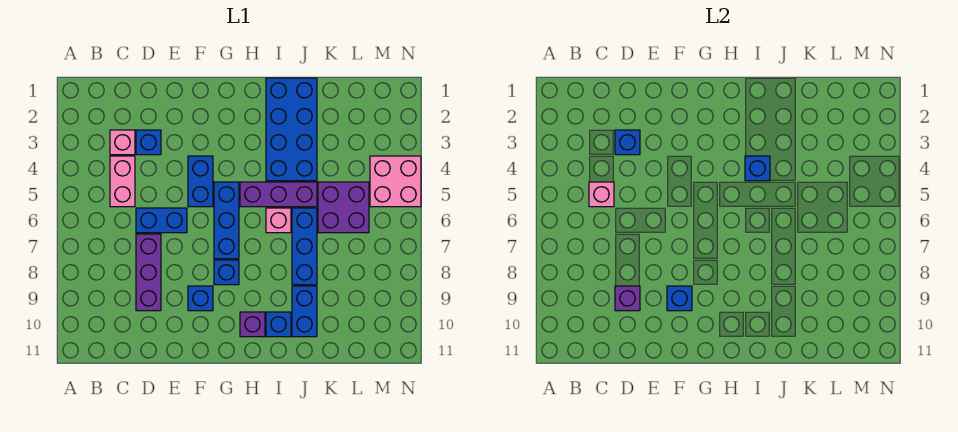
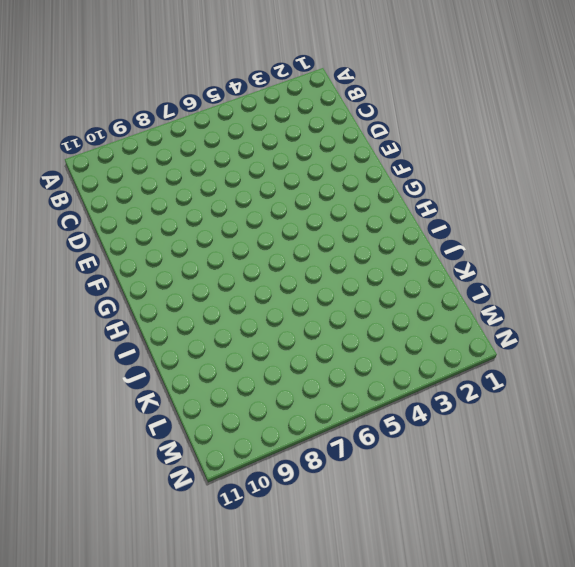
none -> pink 1x1 brick [110,130,135,155]
none -> pink 1x2 brick [110,156,135,207]
none -> blue 1x1 brick [136,130,161,155]

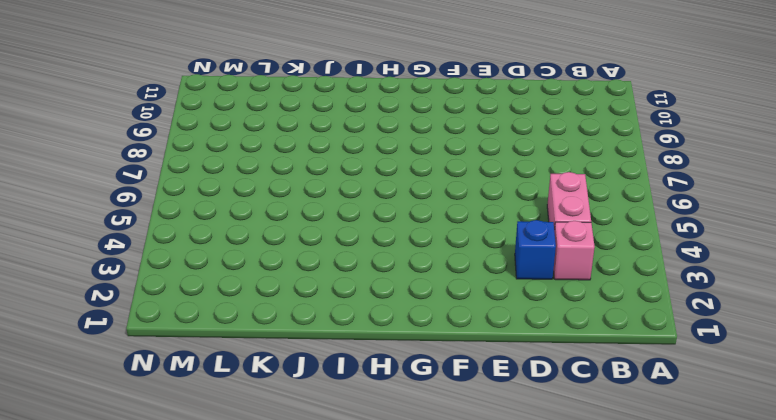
none -> blue 1x2 brick [136,208,187,233]
none -> purple 1x3 brick [136,234,161,311]
none -> blue 1x2 brick [188,156,213,207]

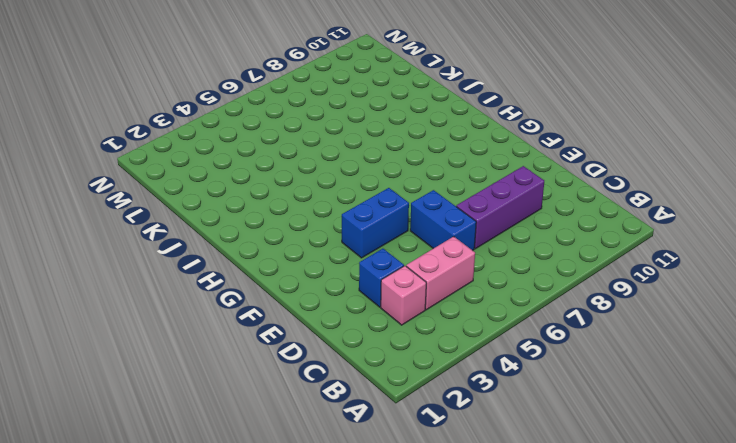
none -> blue 1x1 brick [188,286,213,311]
none -> blue 1x3 brick [214,182,239,259]
none -> blue 1x1 brick [214,260,239,285]

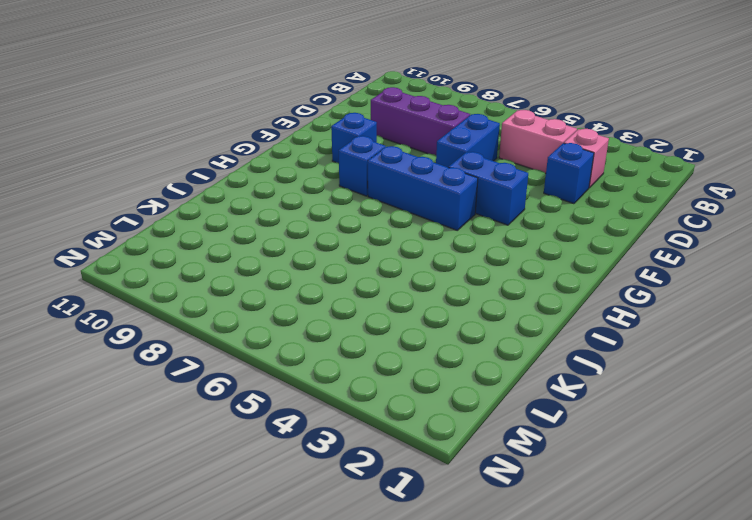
none -> purple 1x3 brick [240,182,317,207]
none -> purple 1x1 brick [240,312,265,337]
none -> blue 2x4 brick [266,78,317,181]

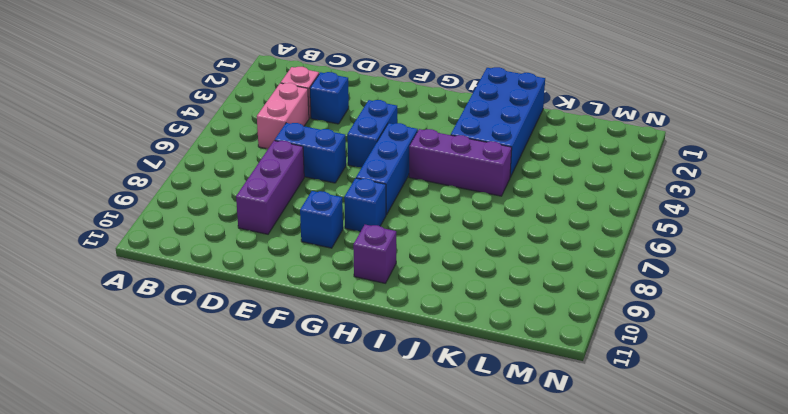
none -> pink 1x1 brick [266,208,291,233]
none -> blue 1x1 brick [266,312,291,337]
none -> blue 1x3 brick [292,208,317,285]

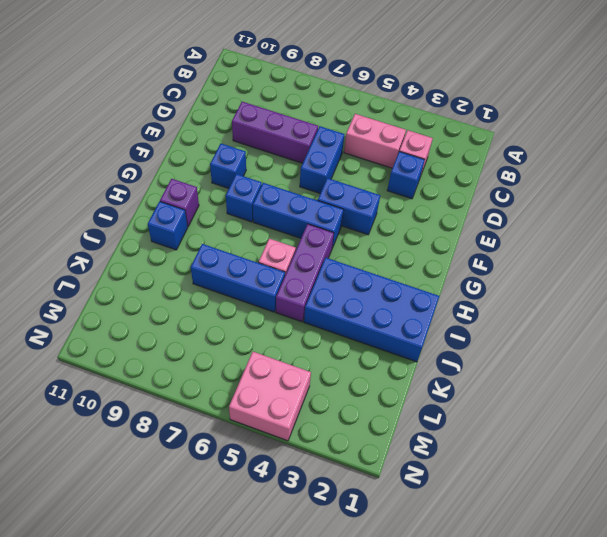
none -> blue 1x2 brick [292,286,317,337]
none -> purple 2x2 brick [318,182,369,233]
none -> pink 1x1 brick [589,182,614,207]

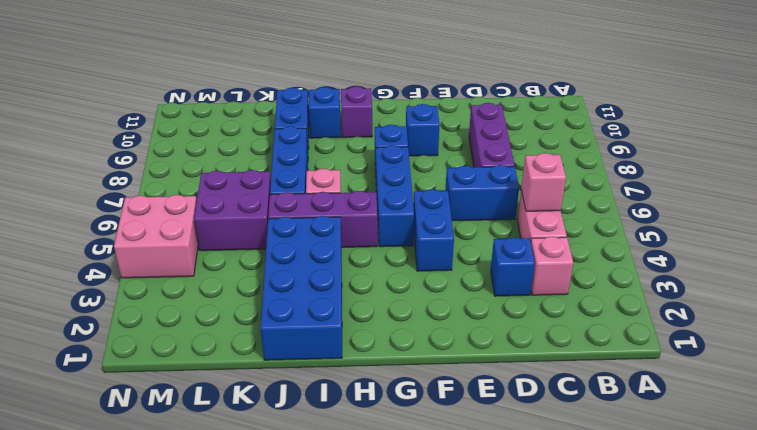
none -> blue 1x1 brick [615,130,640,155]
none -> purple 1x1 brick [615,286,640,311]
none -> blue 1x1 brick [667,286,692,311]

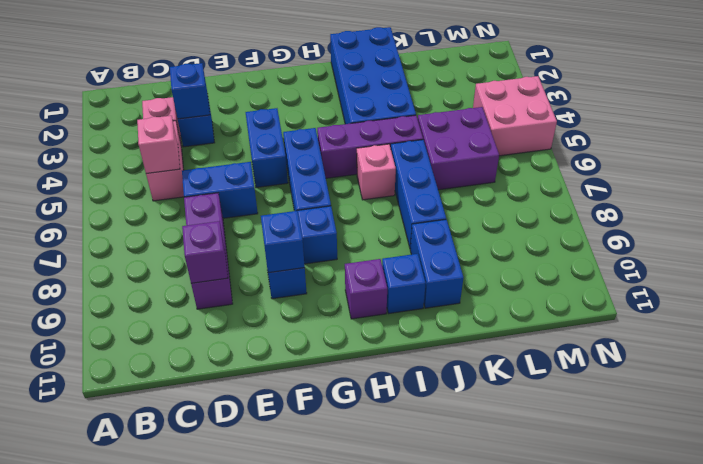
none -> blue 1x1 brick [745,156,770,181]

